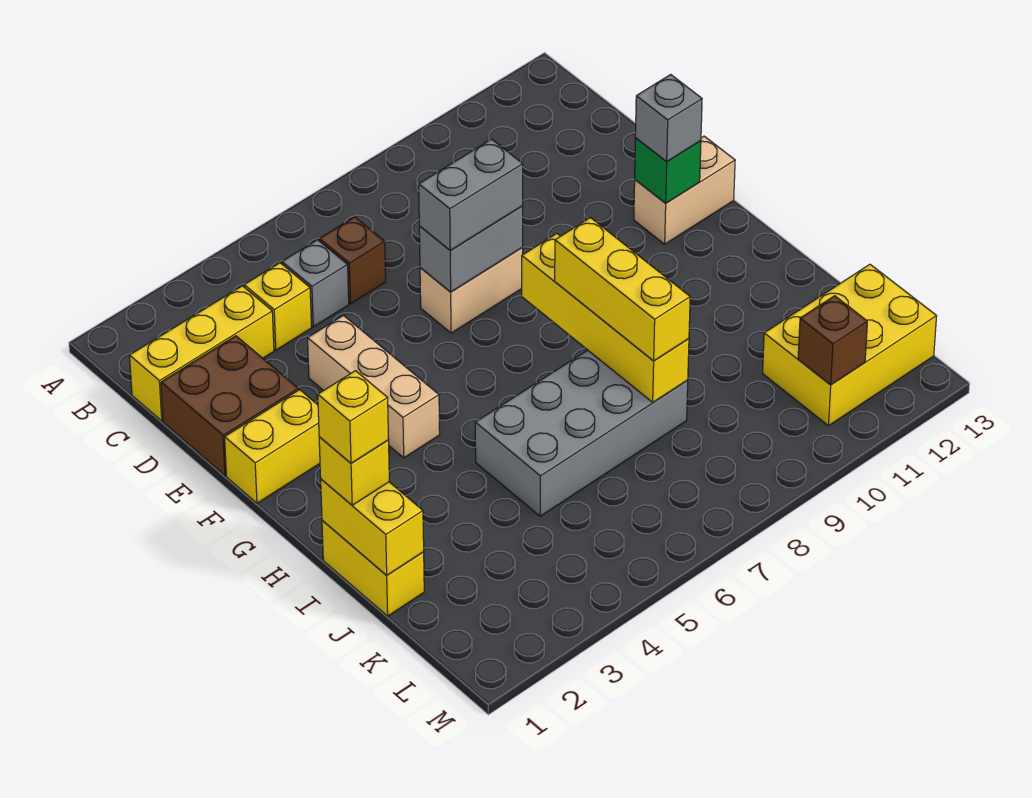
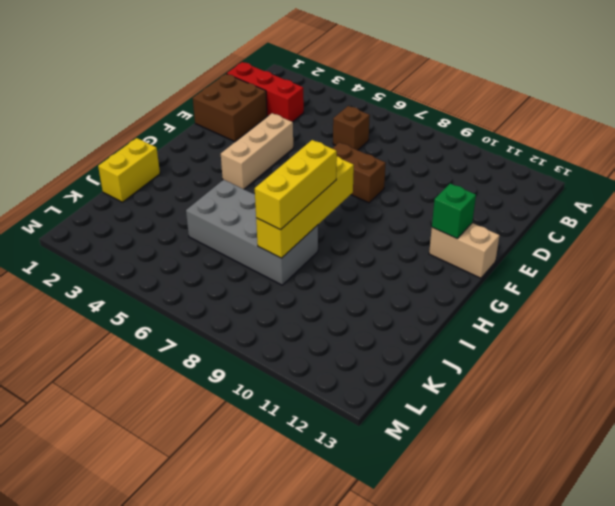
red 1x3 brick [227,62,304,122] -> yellow 1x3 brick [129,286,274,421]
brown 1x2 brick [332,142,386,203] -> tan 1x2 brick [420,247,523,333]
none -> yellow 1x1 brick [244,263,311,350]
none -> grey 1x1 brick [282,240,349,327]
none -> yellow 1x2 brick [225,390,320,503]

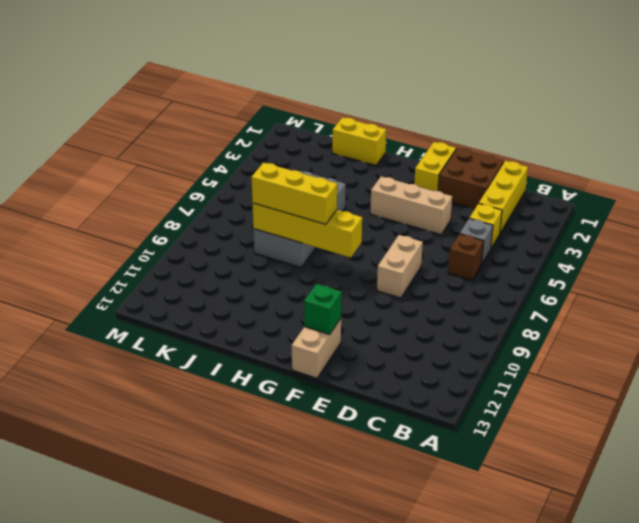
none -> yellow 2x3 brick [763,264,937,426]
none -> grey 1x2 brick [419,206,523,292]
none -> yellow 1x2 brick [321,479,424,575]

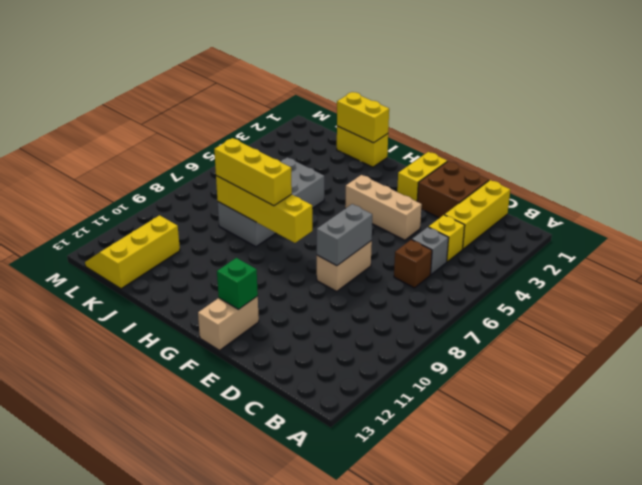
yellow 2x3 slope [85,215,180,289] -> yellow 2x3 brick [763,264,937,426]
none -> brown 1x1 brick [798,296,867,385]
none -> grey 1x2 brick [419,139,523,250]
none -> grey 1x1 brick [635,75,702,161]

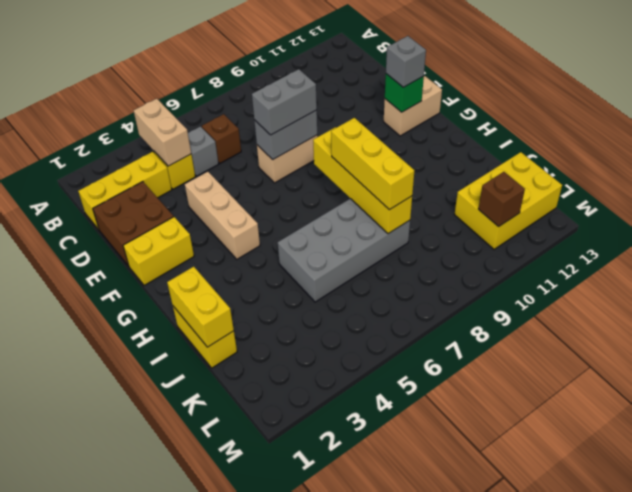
tan 1x2 brick [134,99,191,166] -> none
none -> yellow 1x1 brick [319,437,389,505]
none -> yellow 1x1 brick [318,371,389,463]

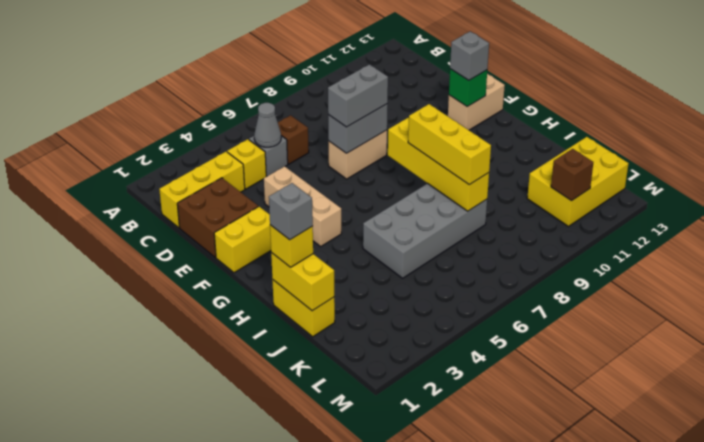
grey 1x1 cone [254,103,281,147] -> none
grey 1x1 brick [269,183,313,240] -> yellow 1x1 brick [318,371,389,463]

